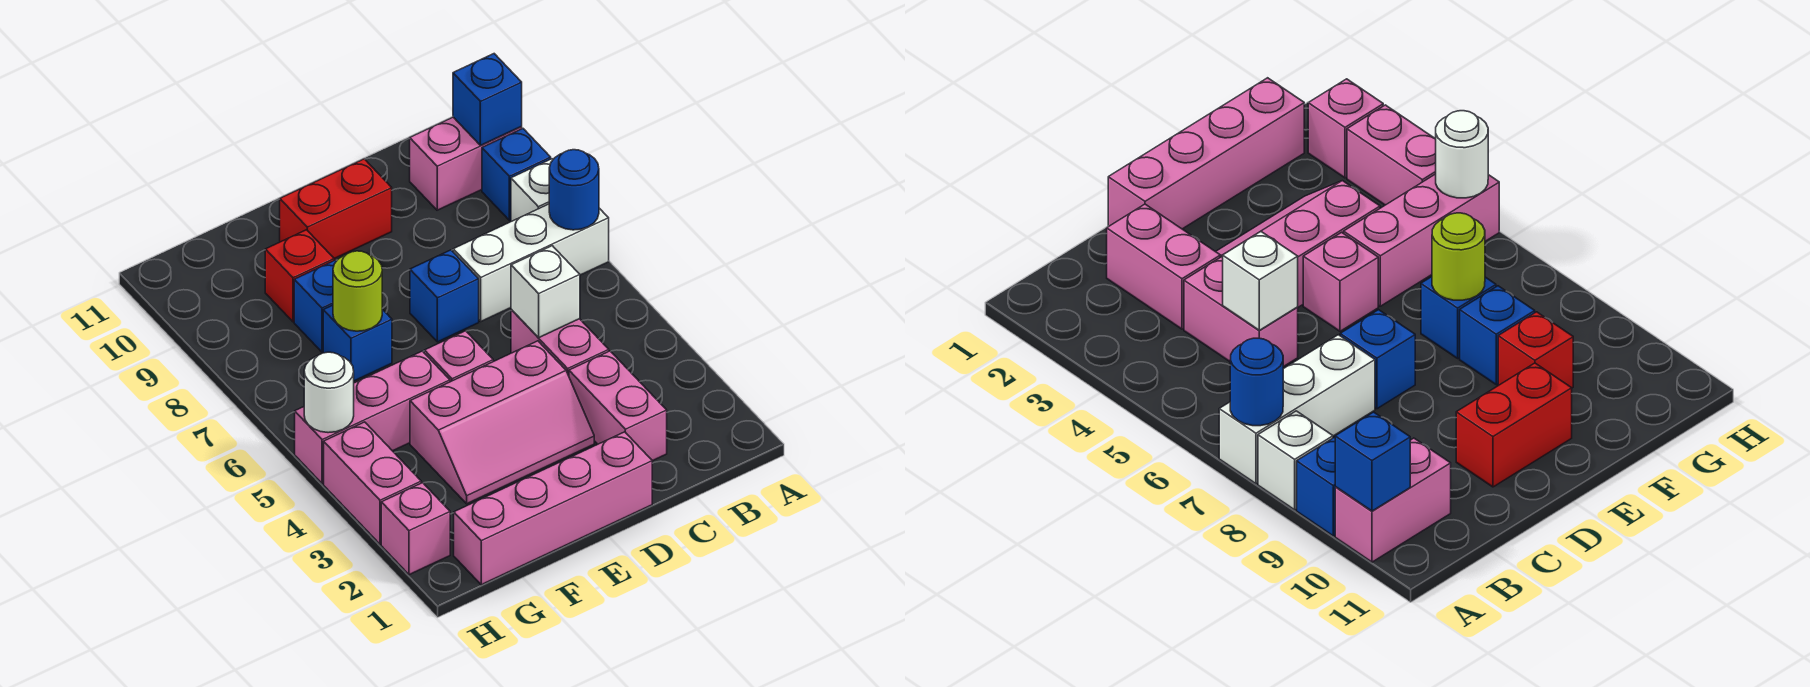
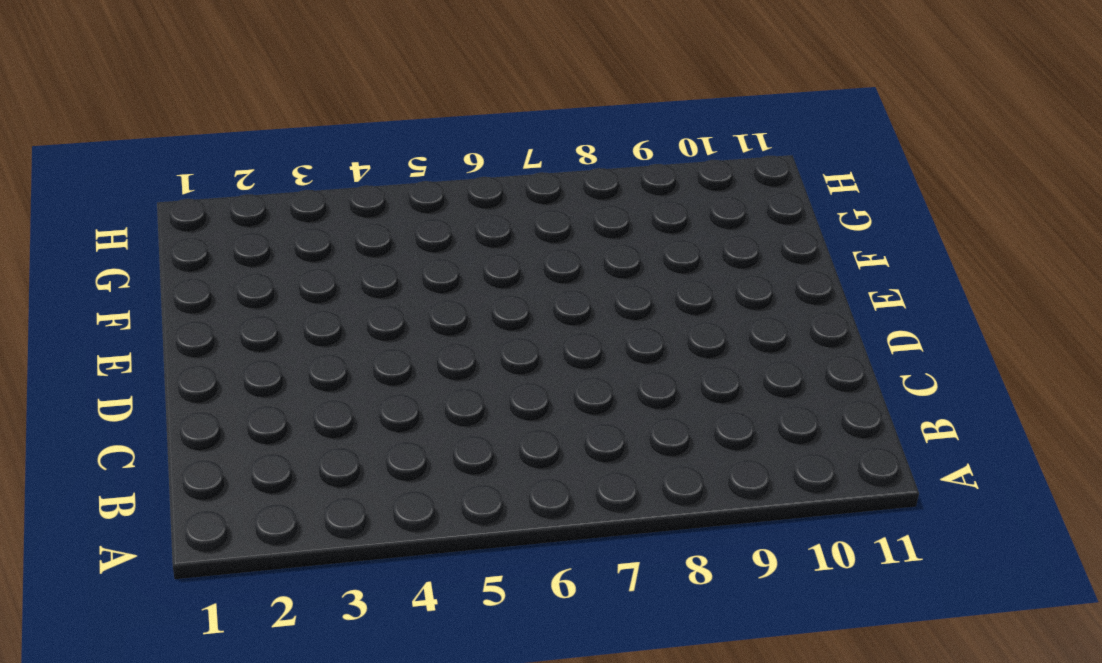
none -> white 1x3 brick [453,204,609,321]
none -> white 1x1 brick [511,159,553,221]
none -> blue 1x1 brick [482,129,551,220]

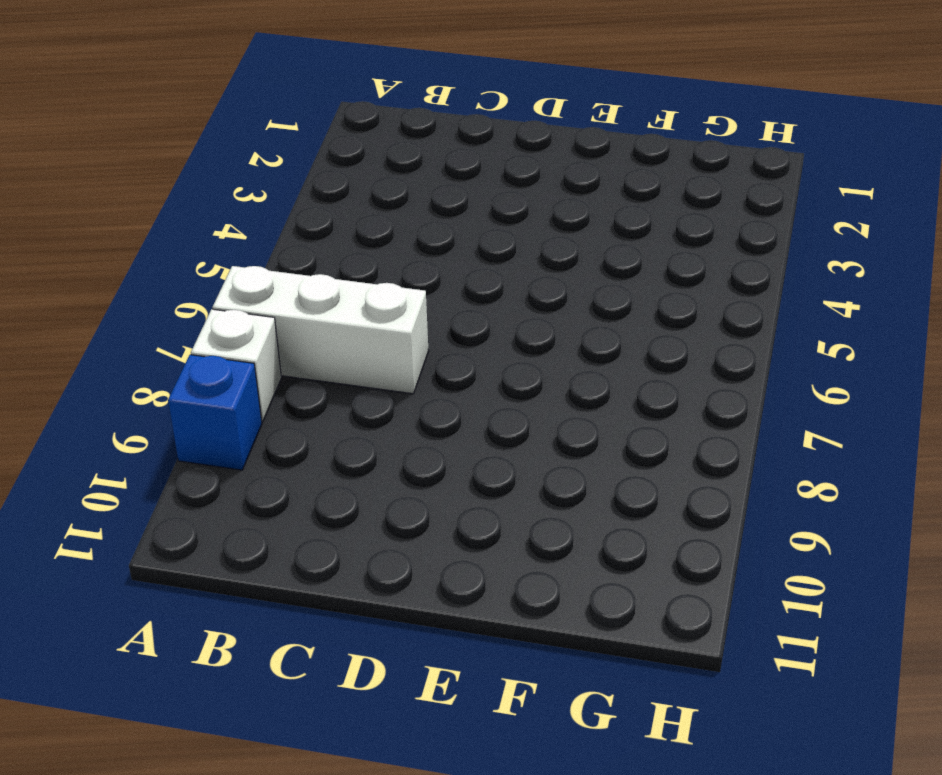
none -> pink 1x2 brick [410,117,522,210]
none -> pink 1x2 brick [569,351,667,461]
none -> pink 1x2 brick [511,309,609,376]

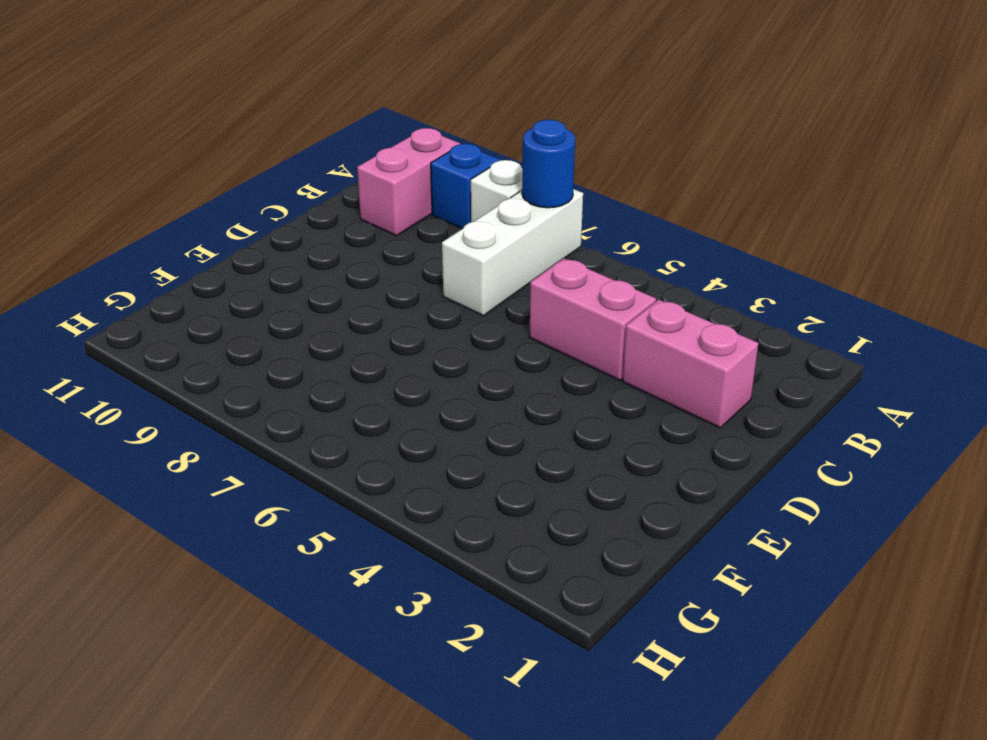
none -> pink 1x4 brick [454,432,652,585]
none -> pink 2x3 slope [410,341,594,504]
none -> blue 1x1 brick [410,250,479,342]

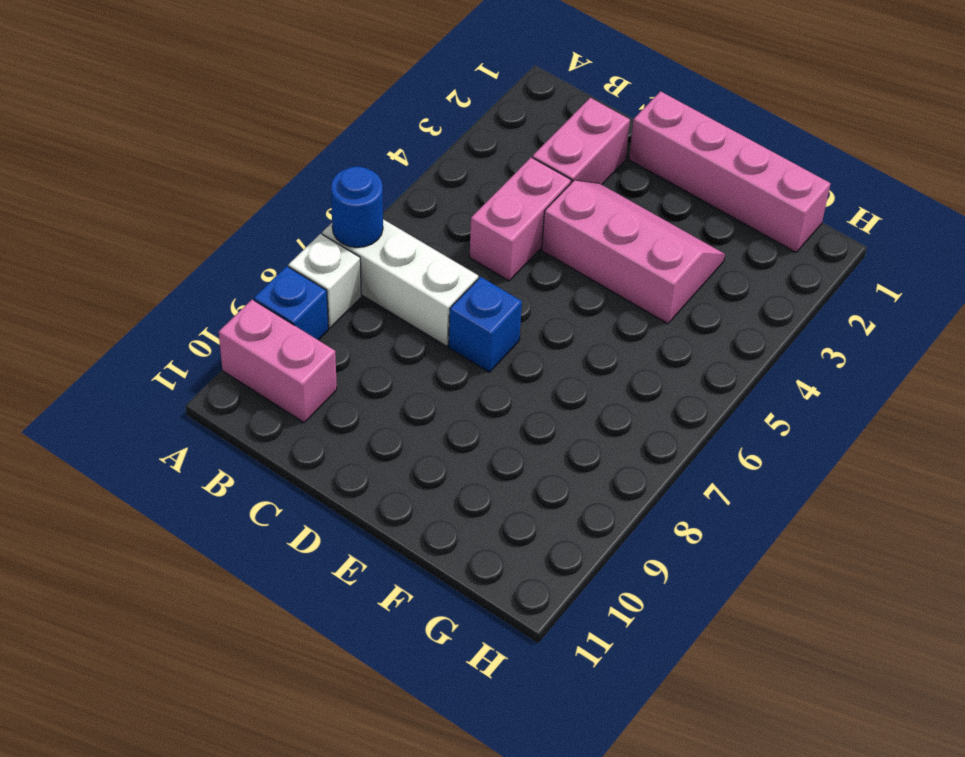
none -> red 1x2 brick [280,159,392,259]
none -> pink 1x1 brick [424,331,493,382]
none -> pink 1x3 brick [295,351,450,484]

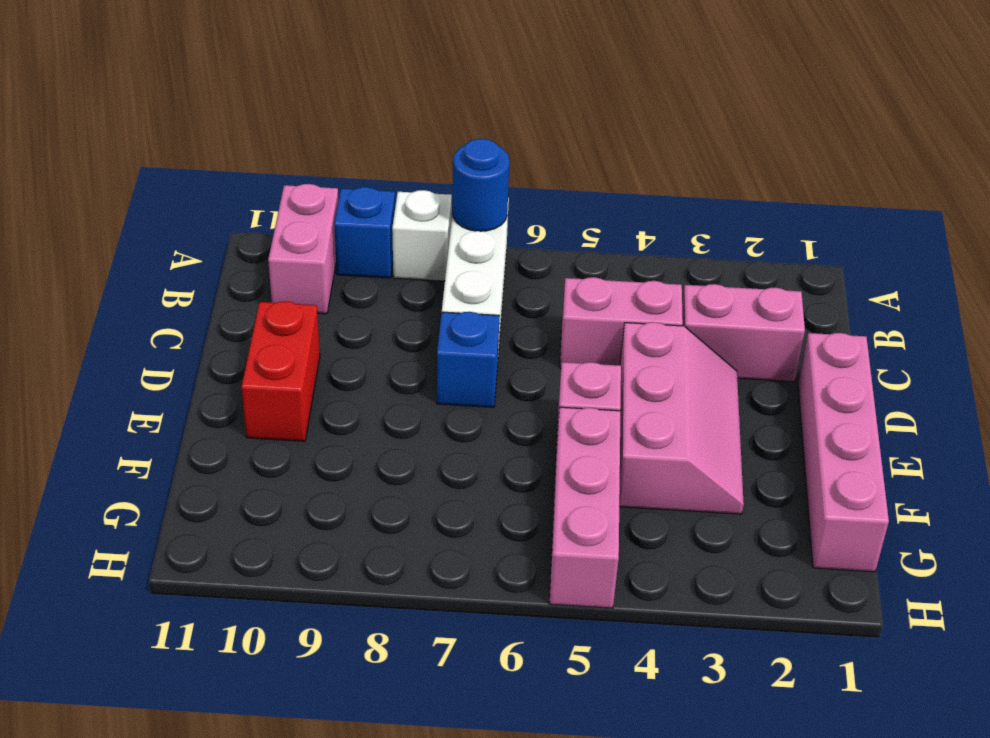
none -> blue 1x1 brick [323,305,392,381]
none -> blue 1x1 brick [294,260,336,352]
none -> red 1x1 brick [265,230,334,322]

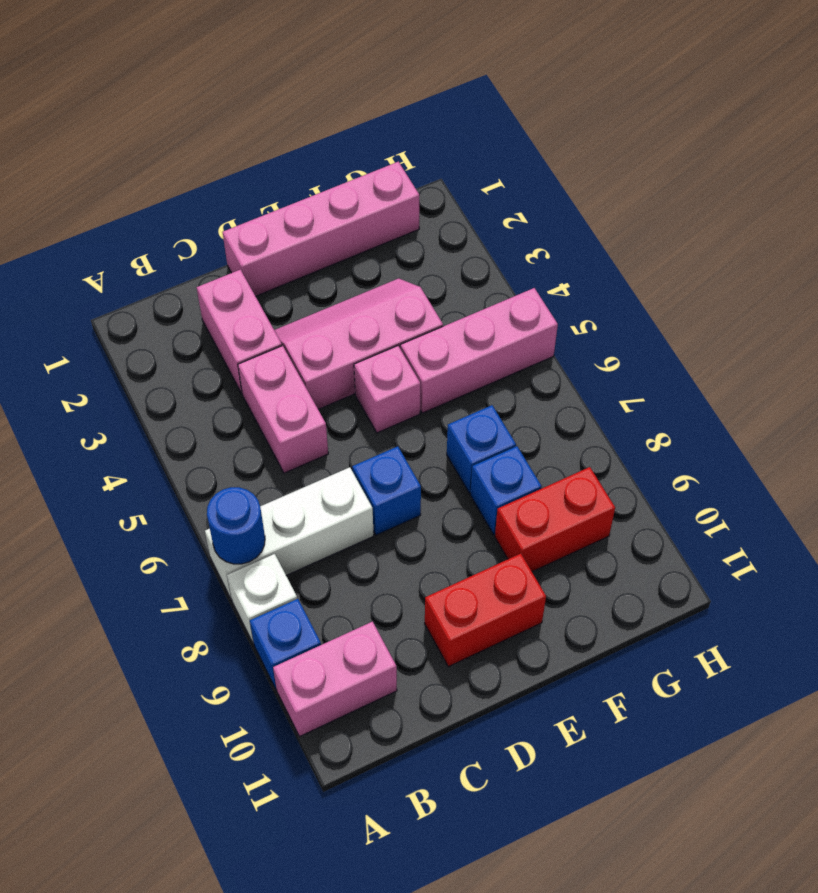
red 1x2 brick [495,467,615,572] -> red 1x1 brick [265,230,334,322]
none -> pink 1x1 brick [381,483,450,575]
none -> pink 1x2 brick [324,422,421,544]
none -> blue 1x1 brick [453,54,522,146]

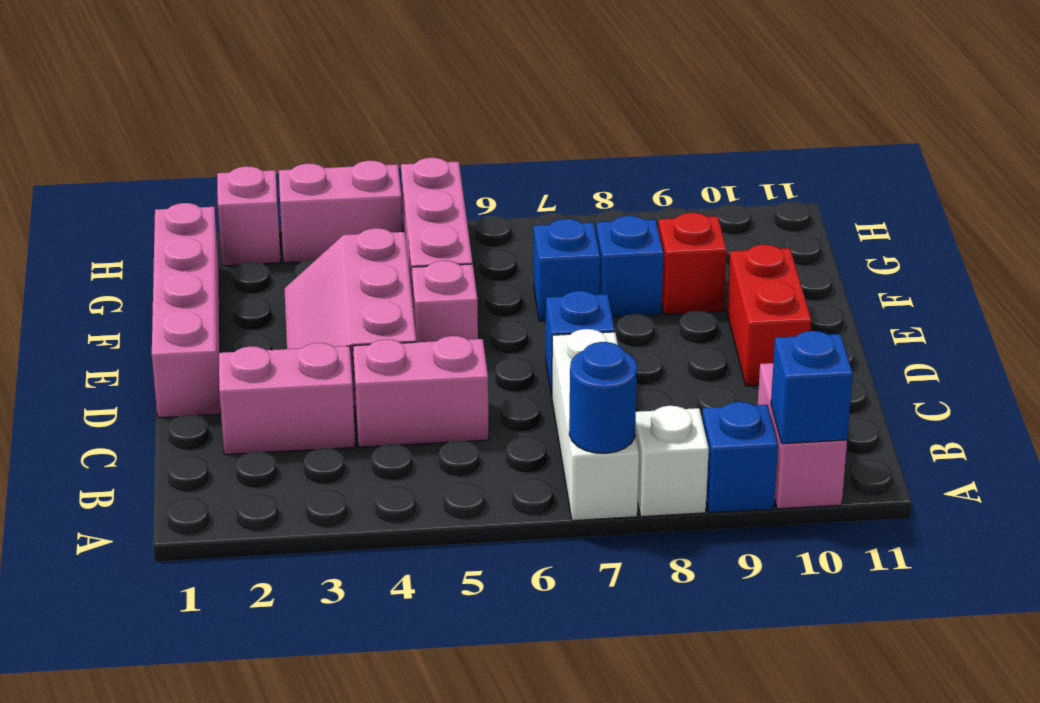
none -> white 1x1 brick [511,246,580,337]
none -> lime 1x1 round brick [333,251,382,331]
none -> white 1x1 round brick [304,352,354,433]

